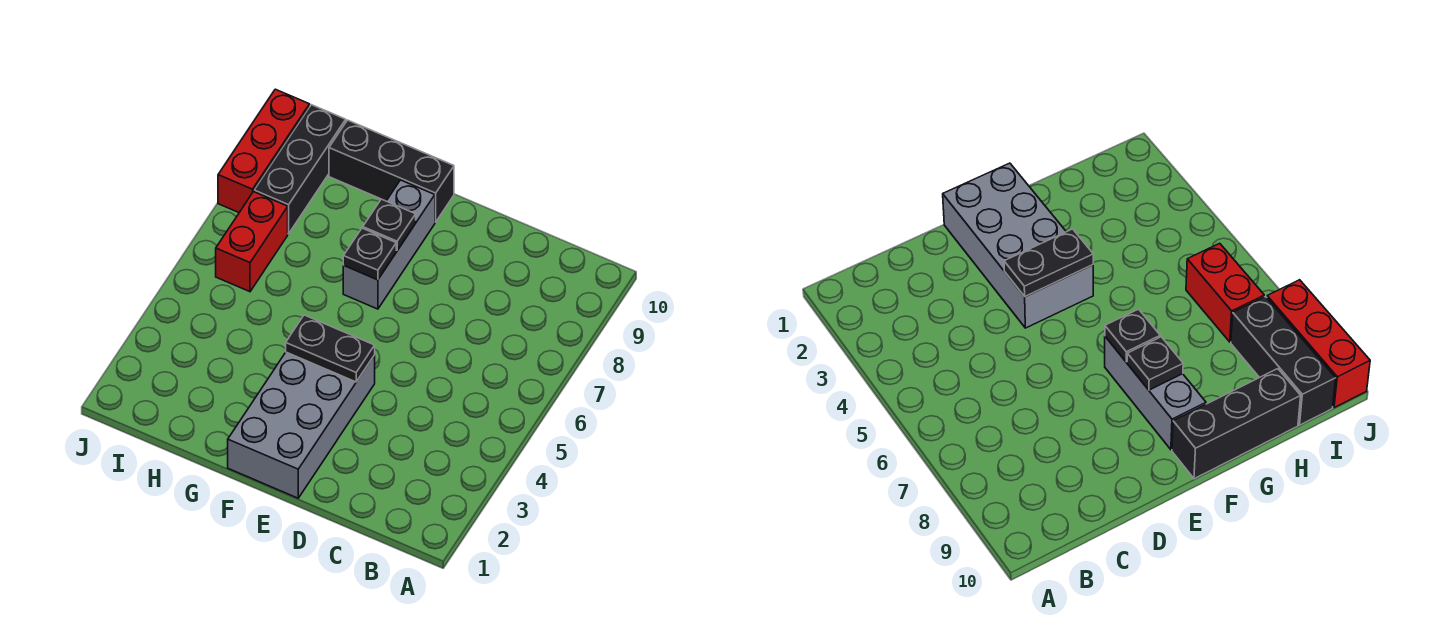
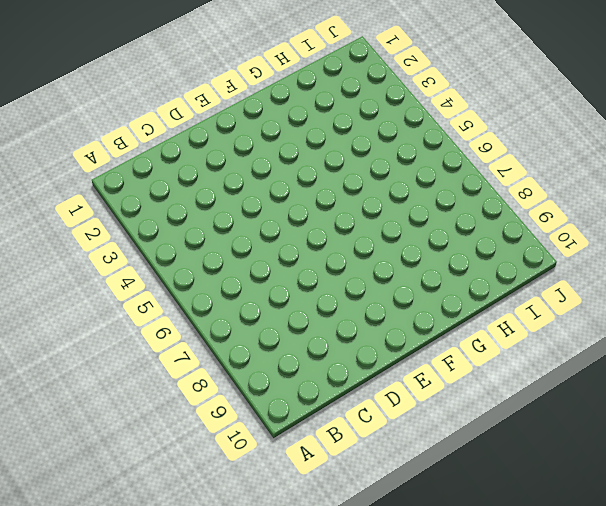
none -> grey 2x4 brick [228,352,375,498]
none -> grey 1x3 brick [343,180,435,309]

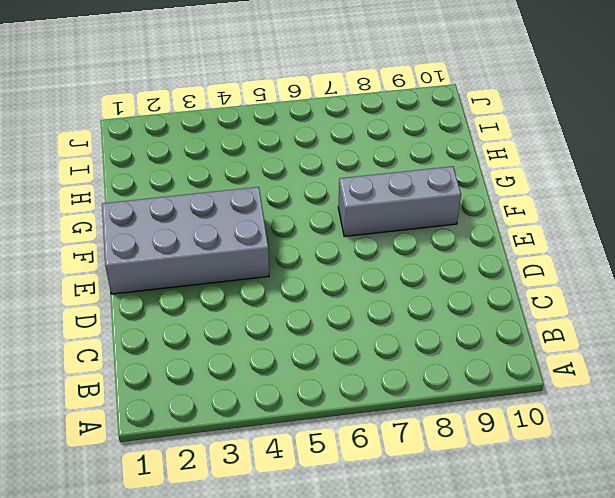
none -> black 1x3 brick [329,120,454,222]
none -> red 1x2 brick [216,192,288,292]

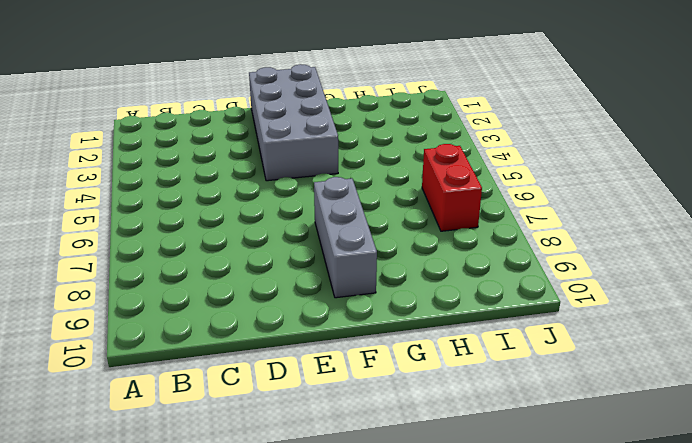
none -> black 1x3 brick [329,120,454,222]
none -> black 1x3 brick [254,105,346,234]

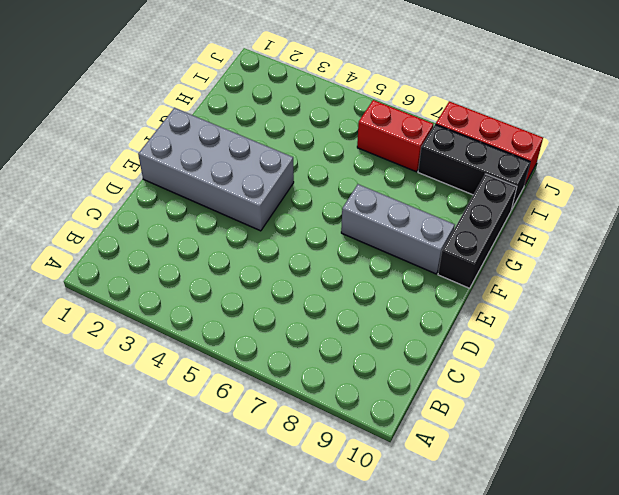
none -> black 1x2 plate [286,315,375,382]
none -> black 1x1 plate [343,228,396,280]

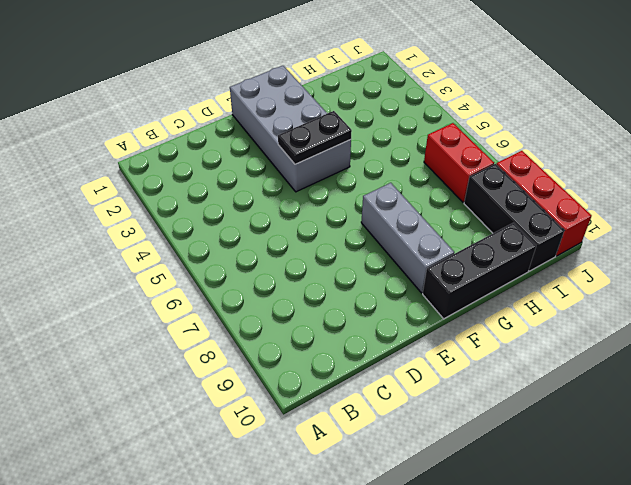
none -> black 1x1 plate [343,228,396,280]
none -> black 1x1 plate [363,199,416,251]

